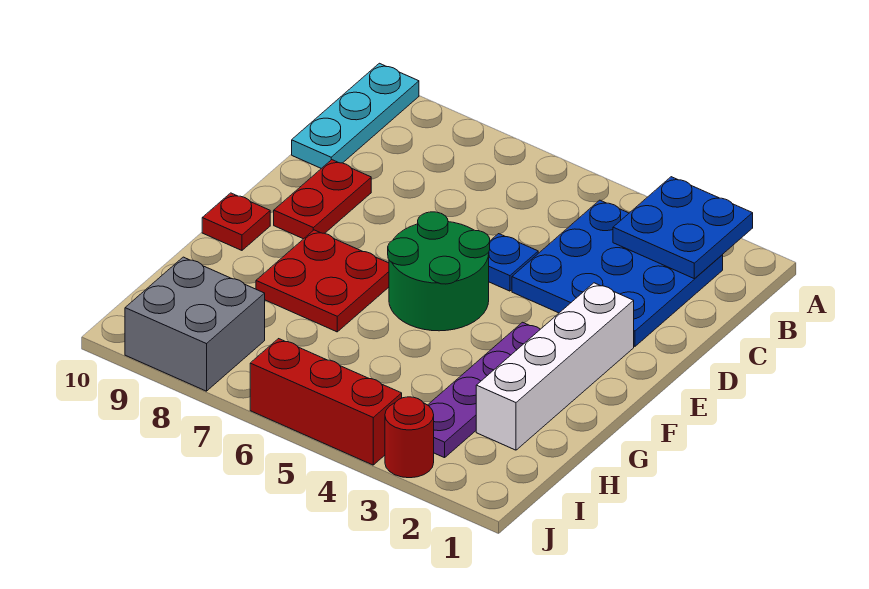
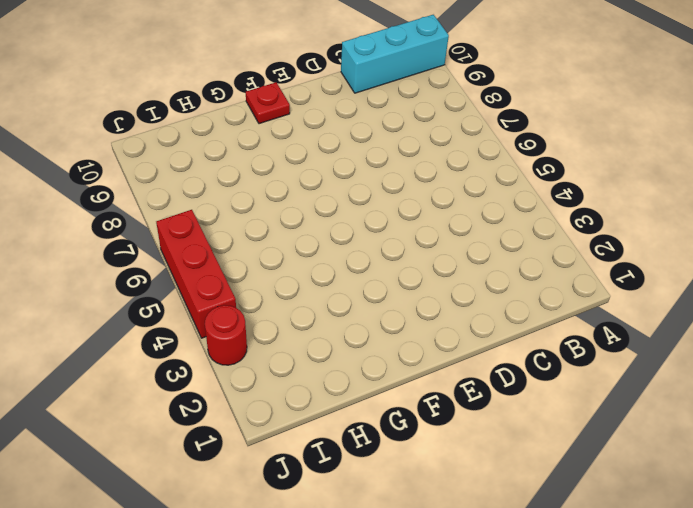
cyan 1x3 brick [341,15,449,93] -> cyan 1x3 plate [292,63,419,168]
none -> blue 3x3 plate [512,200,723,346]
none -> blue 1x1 plate [489,234,538,291]
none -> red 1x2 plate [274,160,371,239]

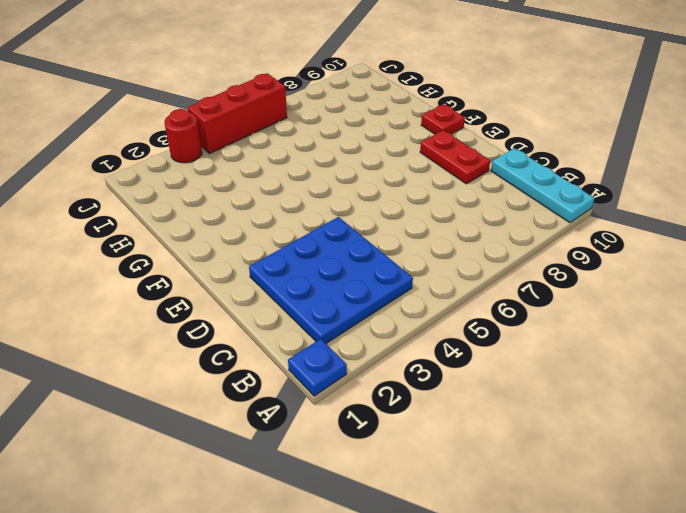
blue 1x1 plate [288,339,347,396] -> blue 1x1 plate moved to [489,234,538,291]
none -> white 1x4 brick [476,283,634,450]
none -> green 2x2 round brick [388,212,490,331]
none -> purple 1x4 plate [428,322,540,458]

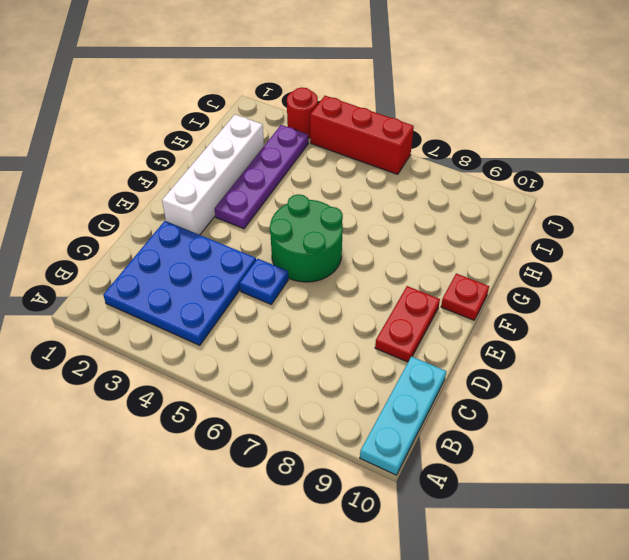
none -> red 2x2 plate [256,230,389,332]
none -> grey 2x2 brick [125,257,265,391]
none -> blue 2x2 plate [613,177,753,279]

